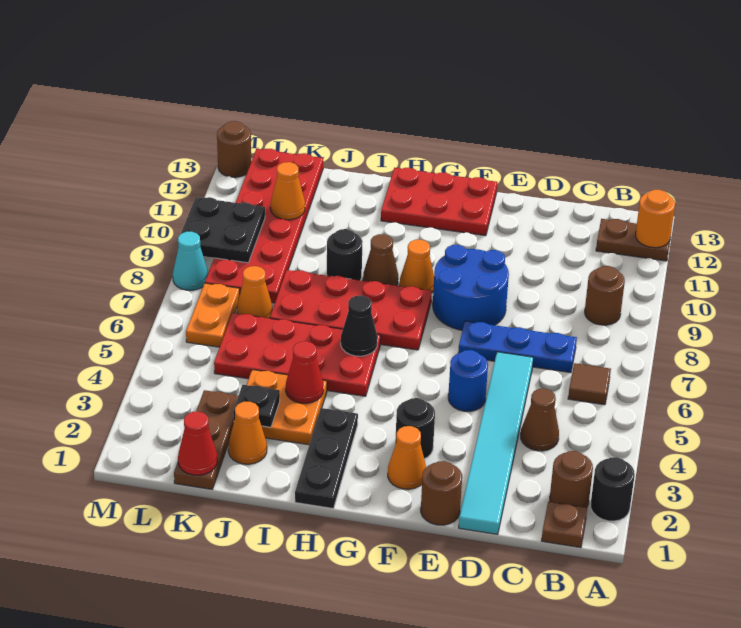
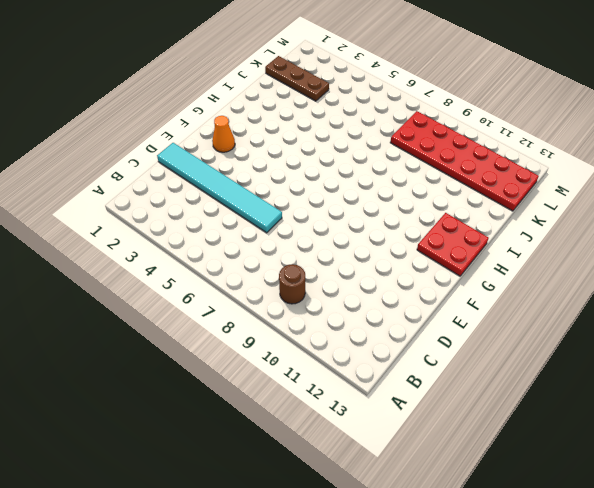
red 2x2 plate [417,213,489,276] -> red 2x3 plate [381,168,497,236]
none -> black 1x1 round brick [591,457,635,521]
none -> brown 1x2 plate [596,219,670,261]
none -> brown 1x1 plate [542,502,587,548]
none -> brown 1x1 round brick [550,451,593,508]

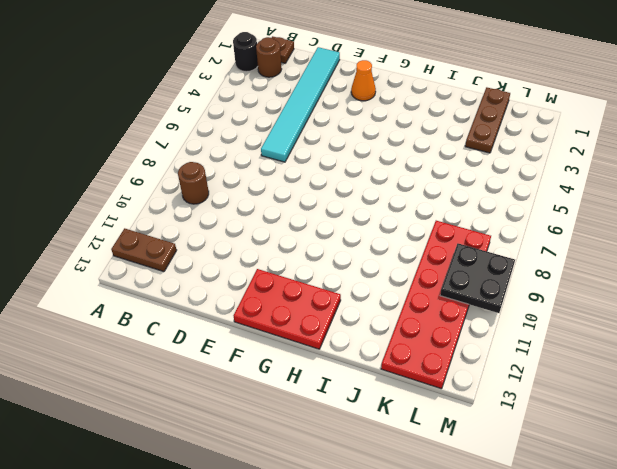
none -> brown 1x1 tile [568,363,611,405]
none -> brown 1x1 cone [521,389,559,451]
none -> blue 1x3 plate [458,321,577,373]
none -> brown 1x1 round brick [421,461,462,525]

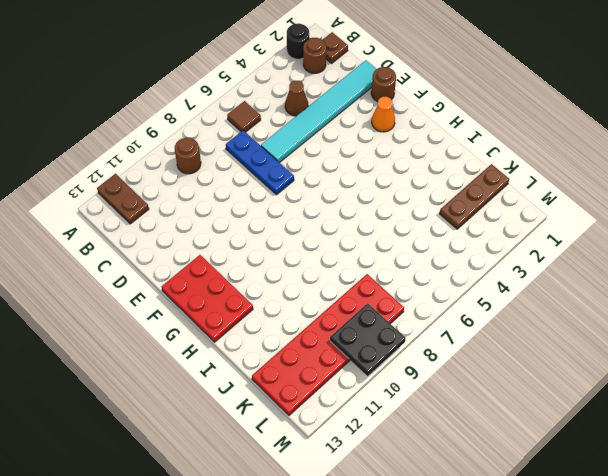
none -> blue 1x1 round brick [448,350,488,411]
none -> blue 2x2 round brick [433,245,509,330]
none -> black 1x1 round brick [395,398,435,459]
none -> red 2x4 plate [270,270,432,350]

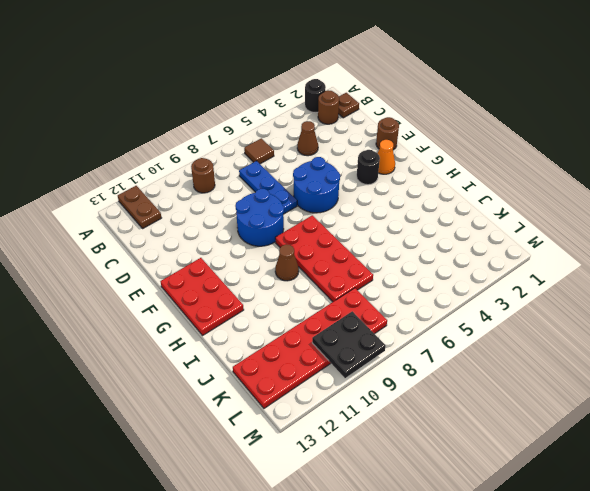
blue 2x2 round brick [293,157,340,213] -> blue 1x1 round brick [448,350,488,411]
none -> cyan 1x6 tile [459,352,533,534]
none -> orange 1x1 cone [400,240,434,293]
none -> black 1x3 plate [295,408,358,508]
none -> red 2x4 plate [214,313,381,396]

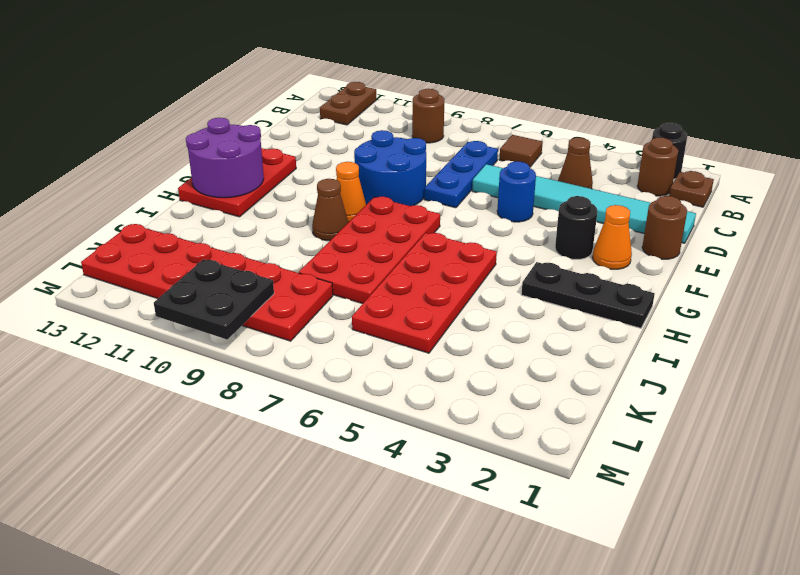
purple 2x2 round brick [186,118,264,198] -> none
none -> orange 2x2 plate [247,370,327,445]
none -> black 1x1 round brick [327,229,363,280]
none -> orange 1x1 cone [228,402,267,464]
none -> brown 1x3 plate [174,390,238,489]

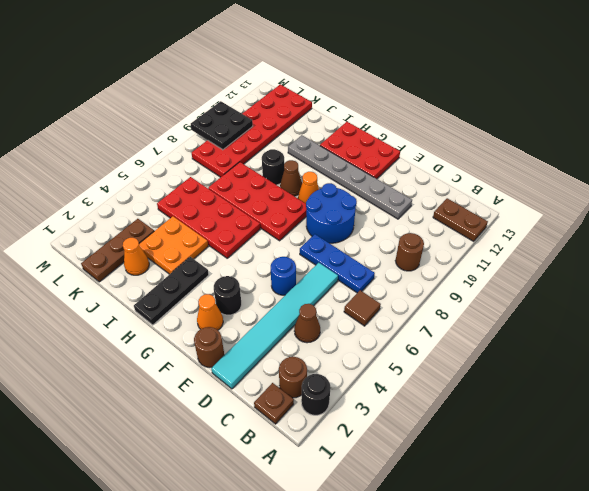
grey 1x6 plate [288,135,412,219] -> none
none -> orange 1x1 cone [237,266,273,318]
none -> orange 1x2 plate [186,283,240,347]
none -> cyan 1x1 cone [173,232,208,290]
none -> brown 1x1 round brick [217,121,251,177]

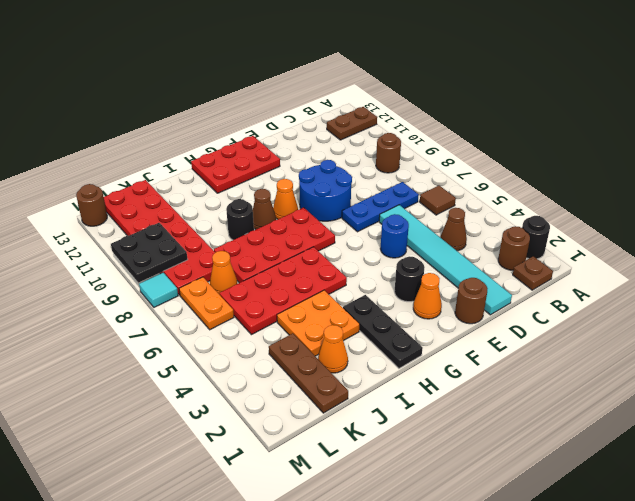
cyan 1x1 tile [139,273,178,307] -> cyan 1x1 cone [173,232,208,290]
none -> orange 1x1 round brick [636,190,675,248]
none -> black 1x1 cone [341,295,378,356]
none -> red 1x1 cone [286,341,323,403]
none -> black 1x1 plate [233,385,280,427]

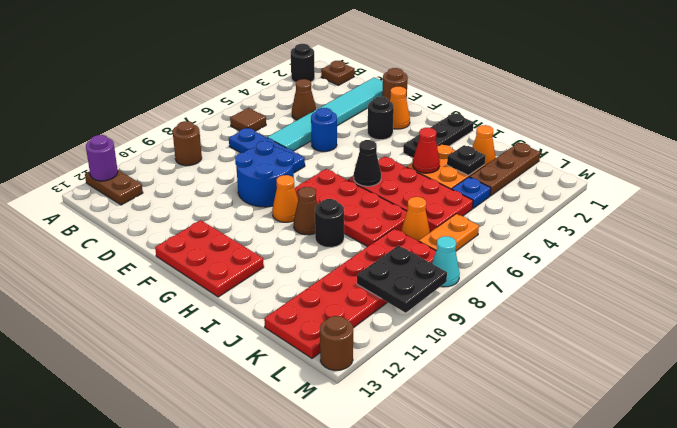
purple 1x1 round brick [86,135,118,181] -> orange 1x1 round brick [636,190,675,248]
blue 1x1 plate [452,177,491,208] -> none
none -> brown 1x1 round brick [550,451,593,508]
none -> red 1x1 cone [178,412,217,475]
none -> orange 1x1 cone [271,162,305,220]

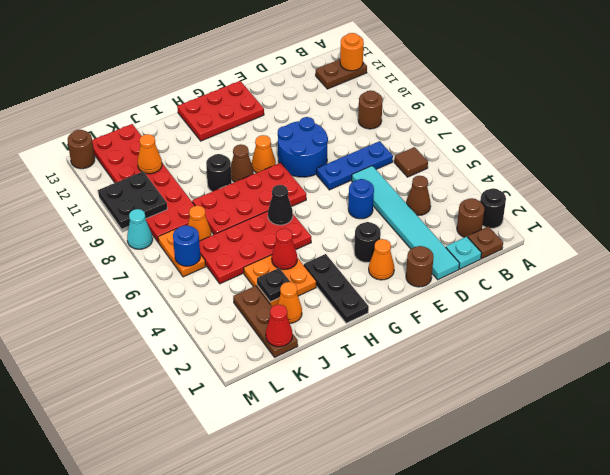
cyan 1x1 plate [446,237,481,269] -> none
blue 1x1 round brick [173,225,200,266] -> none

